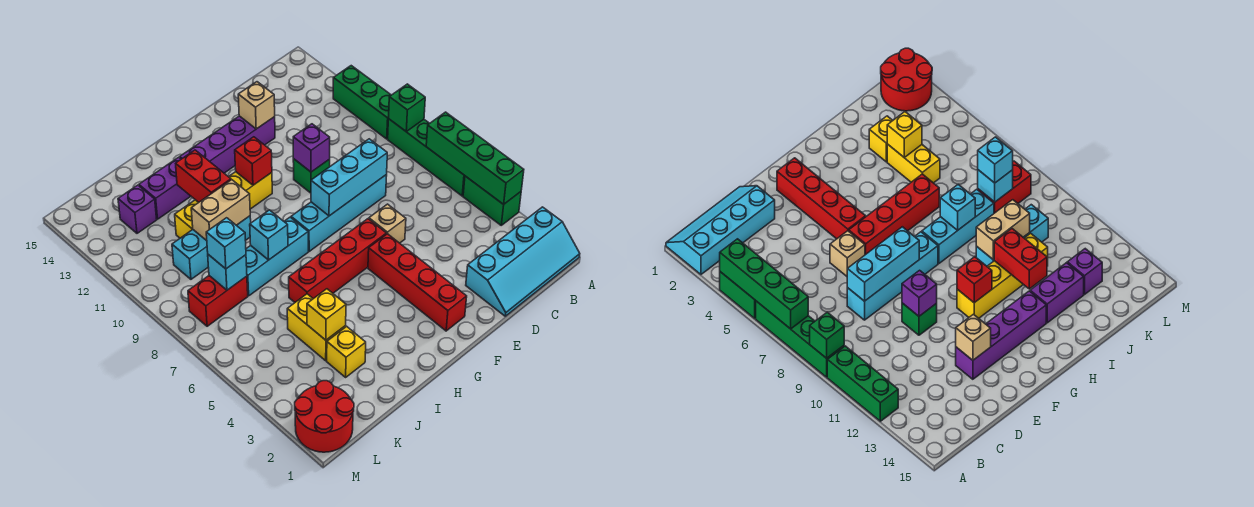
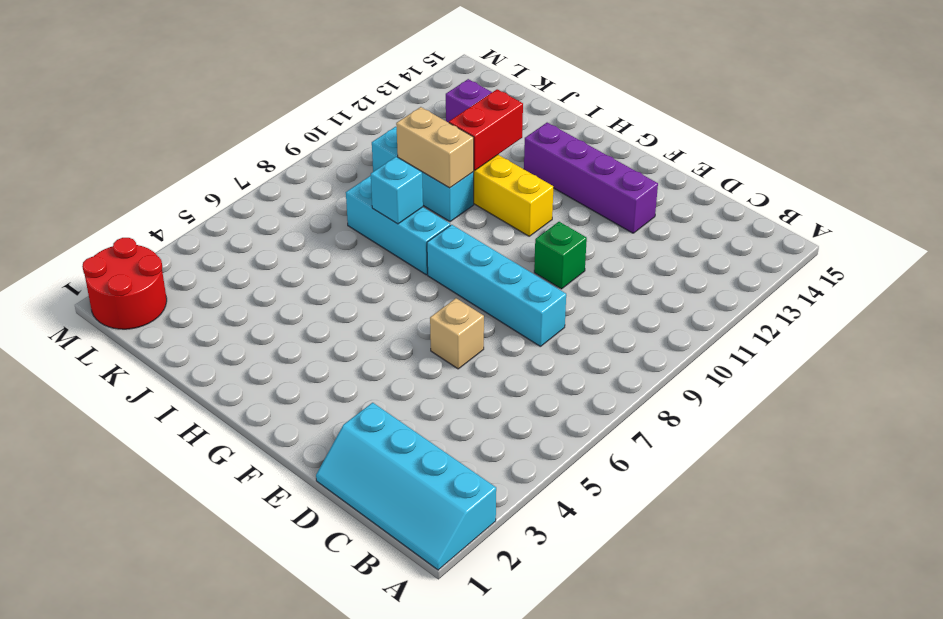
none -> green 1x2 brick [463,176,521,225]
none -> green 1x4 brick [388,119,465,196]
none -> green 1x3 brick [333,66,391,139]
none -> red 1x4 brick [368,234,467,331]

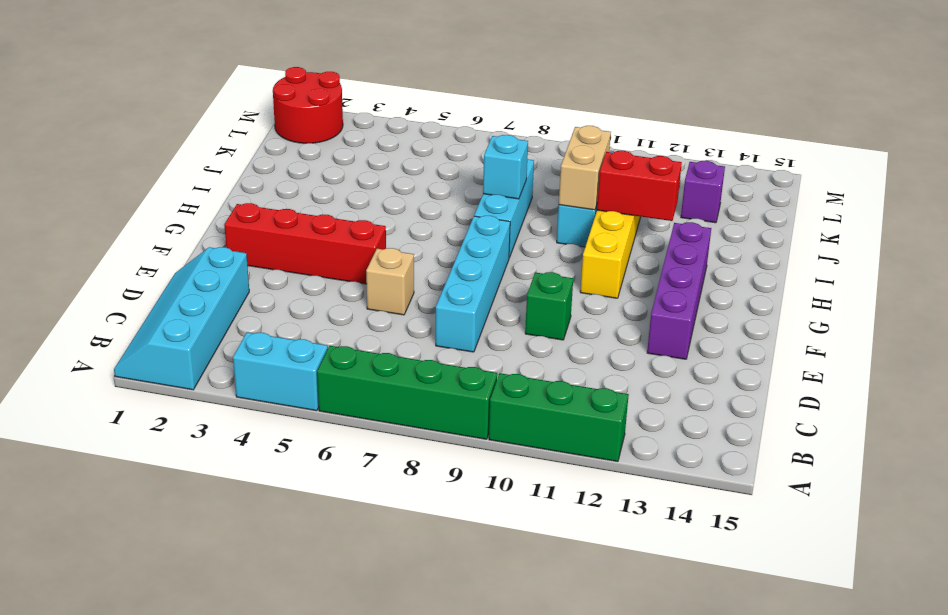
cyan 1x2 brick [233,332,328,411] -> green 1x2 brick [463,176,521,225]
none -> red 1x4 brick [289,219,386,302]
none -> purple 1x2 brick [139,157,191,219]
none -> yellow 1x1 brick [327,326,366,377]
none -> yellow 1x2 brick [287,294,346,361]

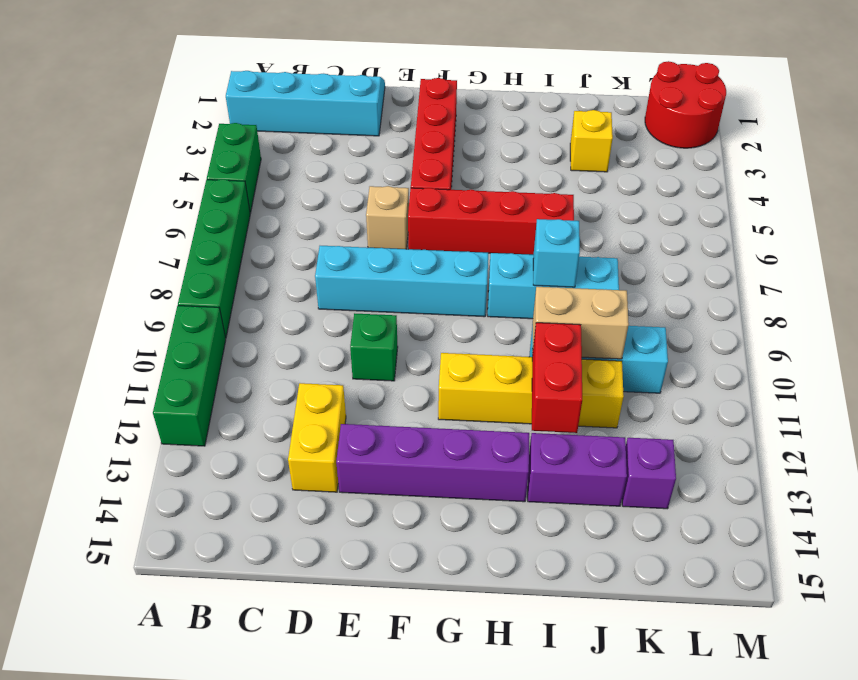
yellow 1x2 brick [288,383,346,492] -> yellow 1x2 brick moved to [287,294,346,361]
none -> red 1x2 brick [188,276,248,326]
none -> green 1x4 brick [426,112,524,204]
none -> green 1x1 brick [389,84,425,131]
none -> cyan 1x3 brick [311,139,387,216]

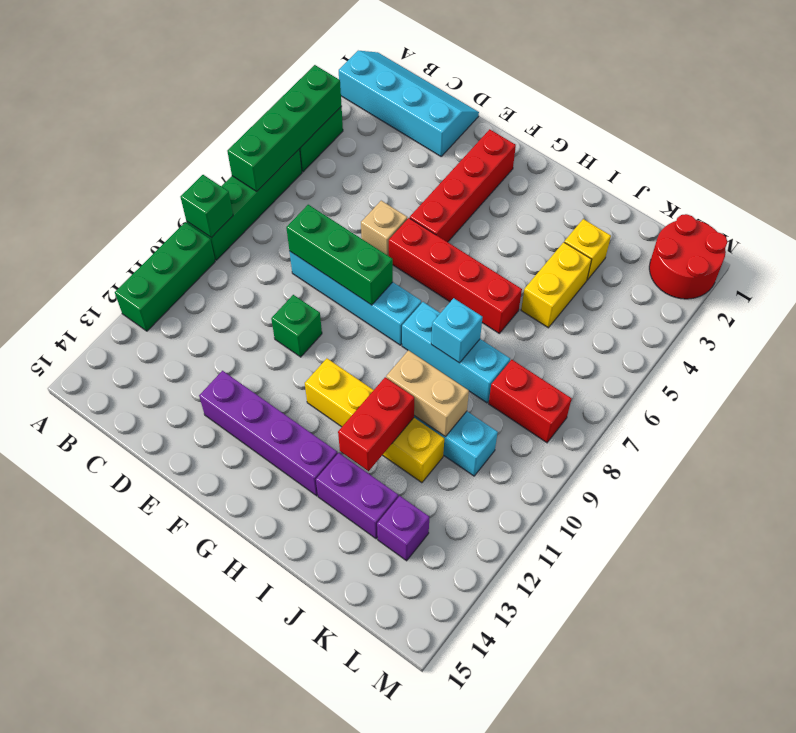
green 1x3 brick [286,205,393,305] -> cyan 1x3 brick [311,139,387,216]
none -> purple 1x1 brick [293,124,330,172]
none -> tan 1x1 brick [238,82,275,129]
none -> red 1x1 brick [235,137,272,185]
none -> yellow 1x1 brick [307,289,346,340]

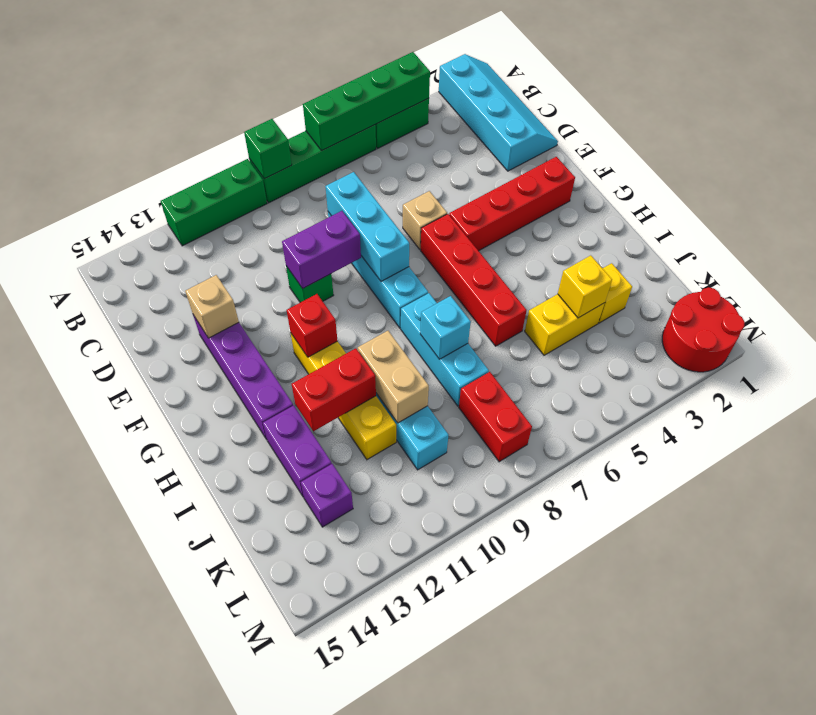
purple 1x2 brick [282,211,361,289] -> purple 1x1 brick [293,124,330,172]
none -> cyan 1x1 brick [208,255,247,290]
none -> cyan 1x1 brick [206,218,246,269]

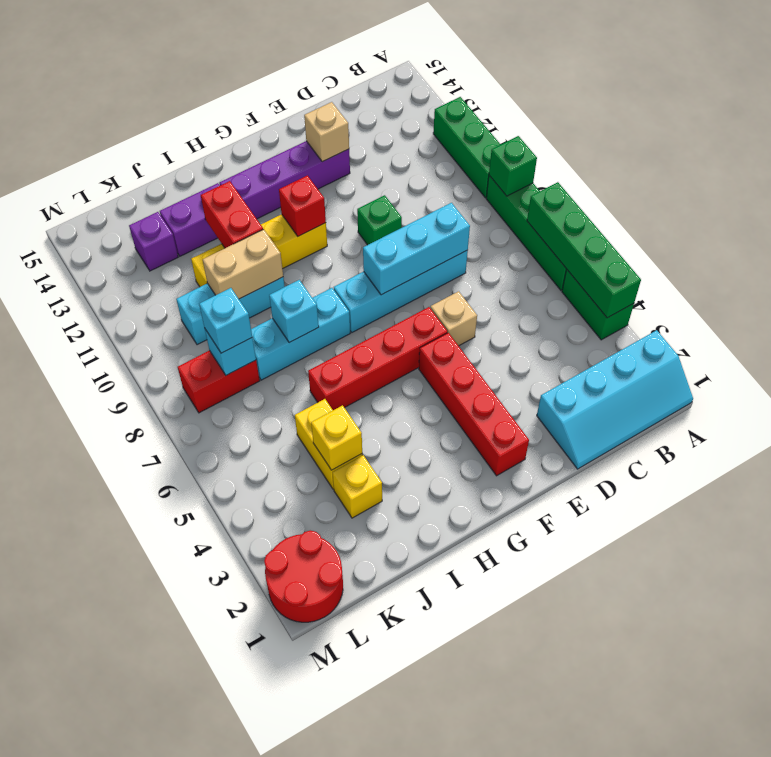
none -> purple 1x1 brick [293,124,330,172]

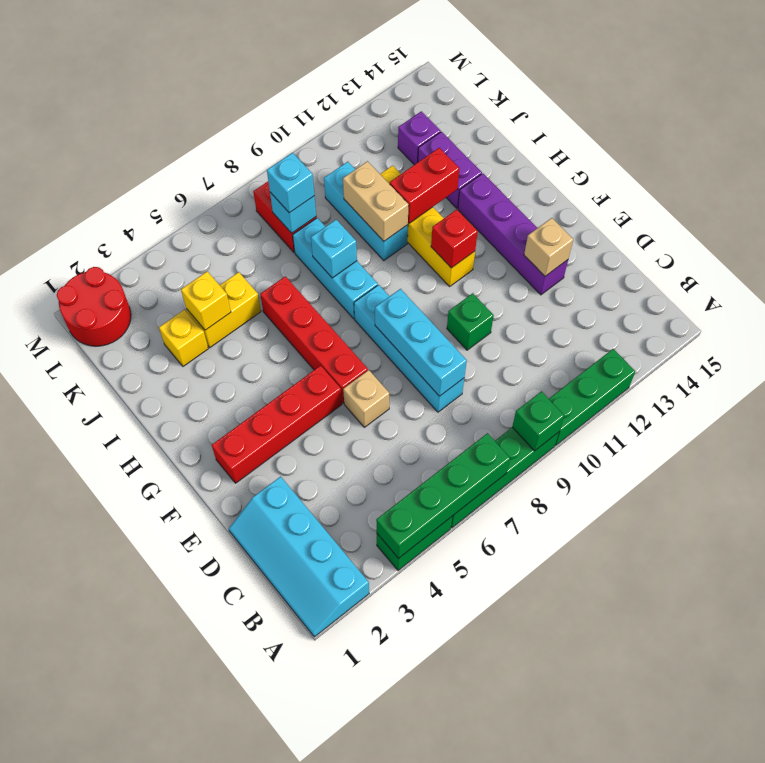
none -> purple 1x1 brick [293,124,330,172]

